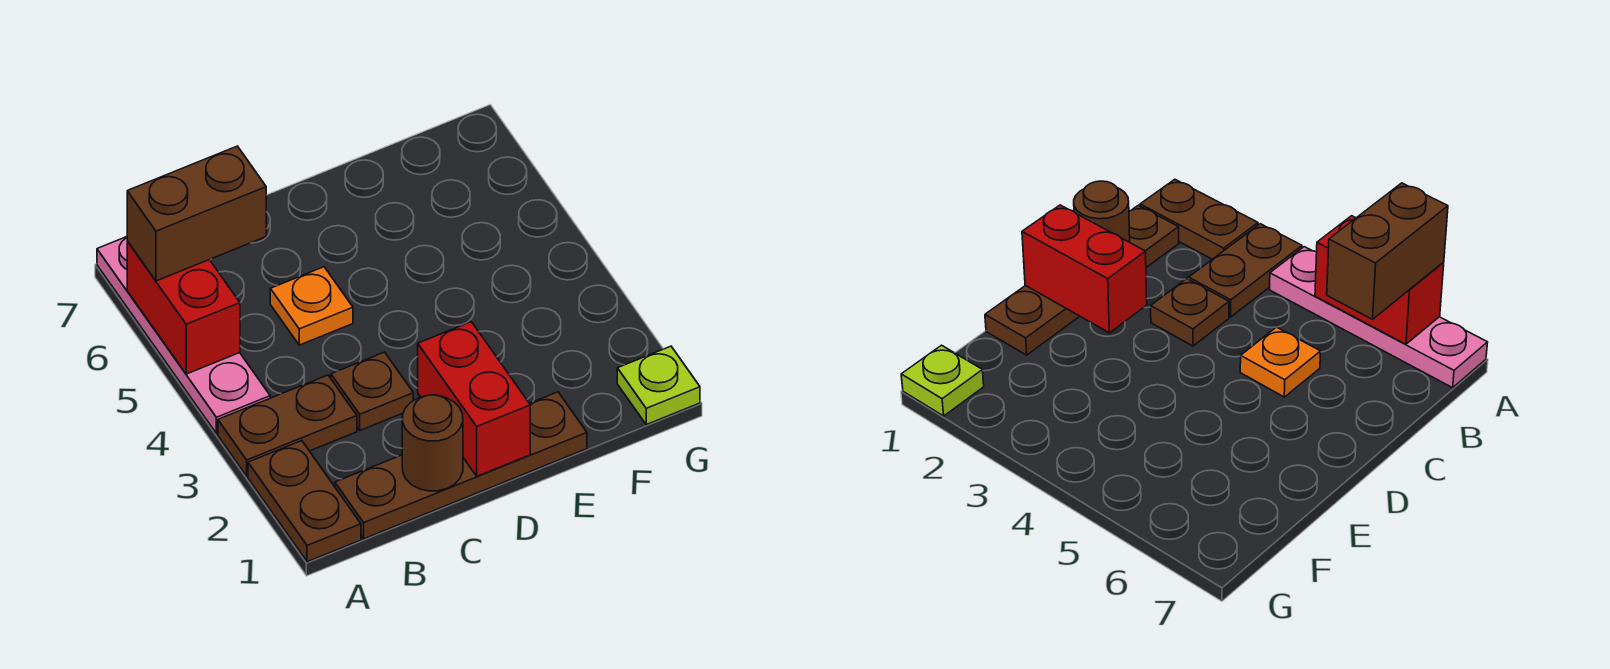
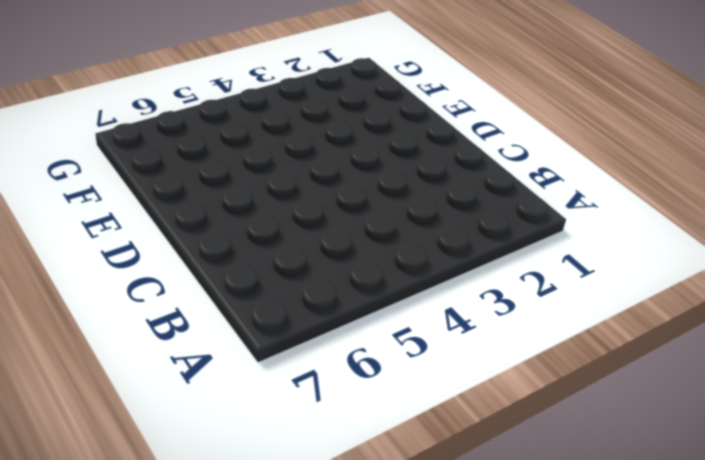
none -> brown 1x2 plate [248,441,361,562]
none -> brown 1x2 plate [218,375,357,476]

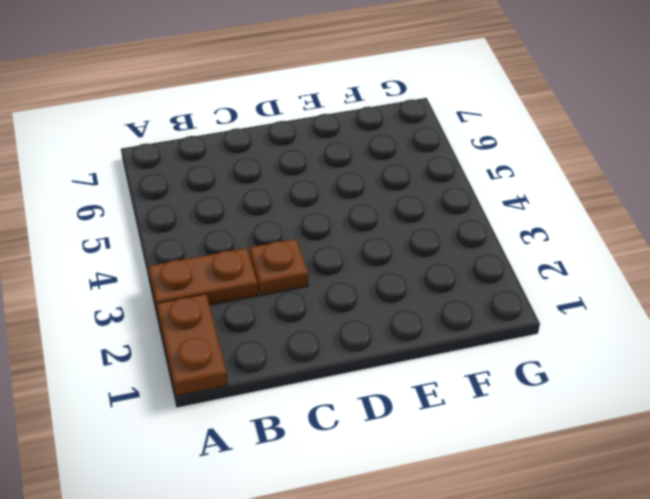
none -> pink 1x4 plate [97,237,270,434]
none -> brown 1x4 plate [335,392,587,539]

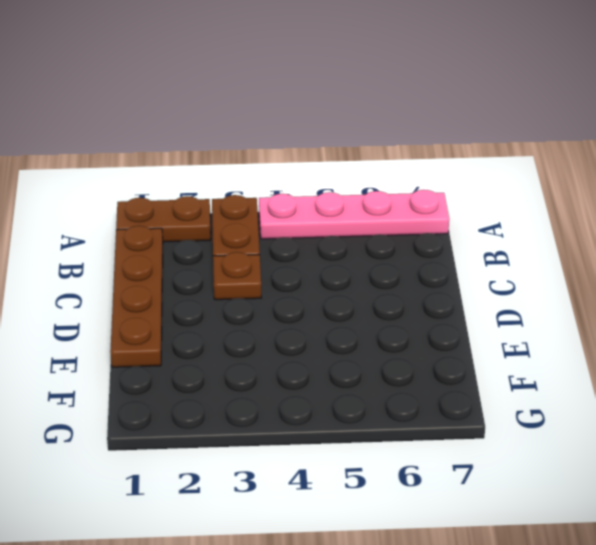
none -> orange 1x1 plate [270,267,353,345]
none -> lime 1x1 plate [617,346,700,425]

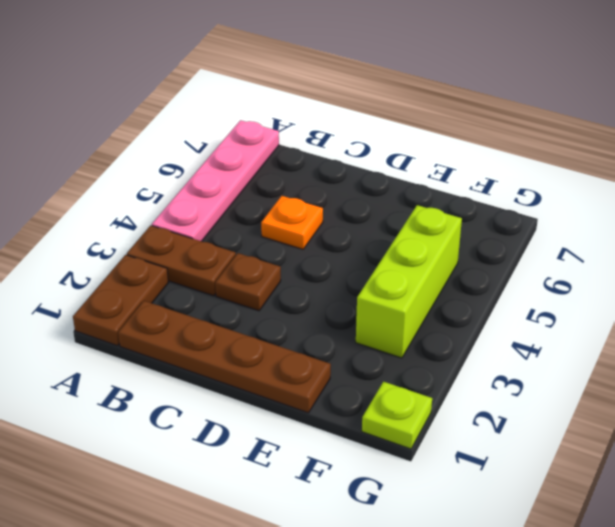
lime 1x3 brick [356,205,462,358] -> none
none -> red 1x2 brick [127,241,240,374]
none -> brown 1x1 round brick [402,395,463,491]

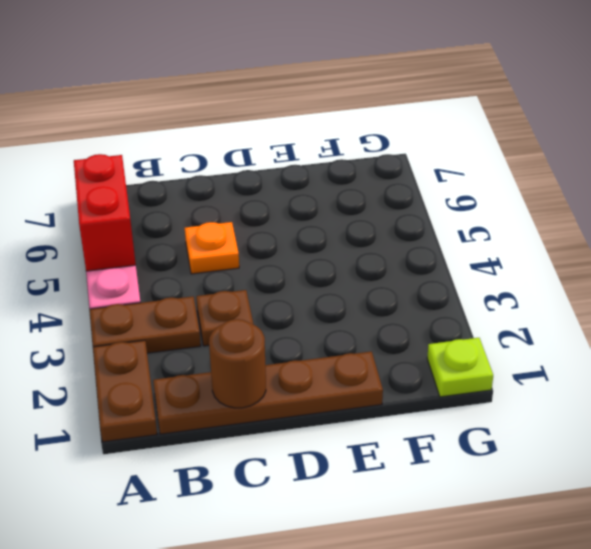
none -> red 1x2 brick [418,322,530,476]
none -> brown 1x2 brick [127,146,266,281]

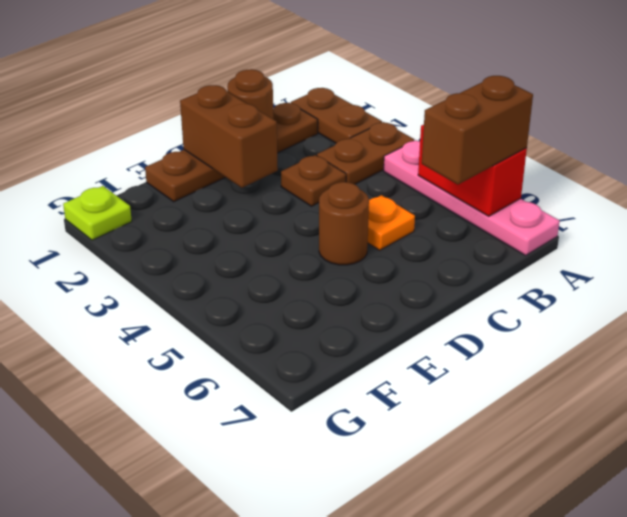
brown 1x2 brick [180,85,278,188] -> red 1x2 brick [418,322,530,476]
brown 1x1 round brick [319,182,369,265] -> none

